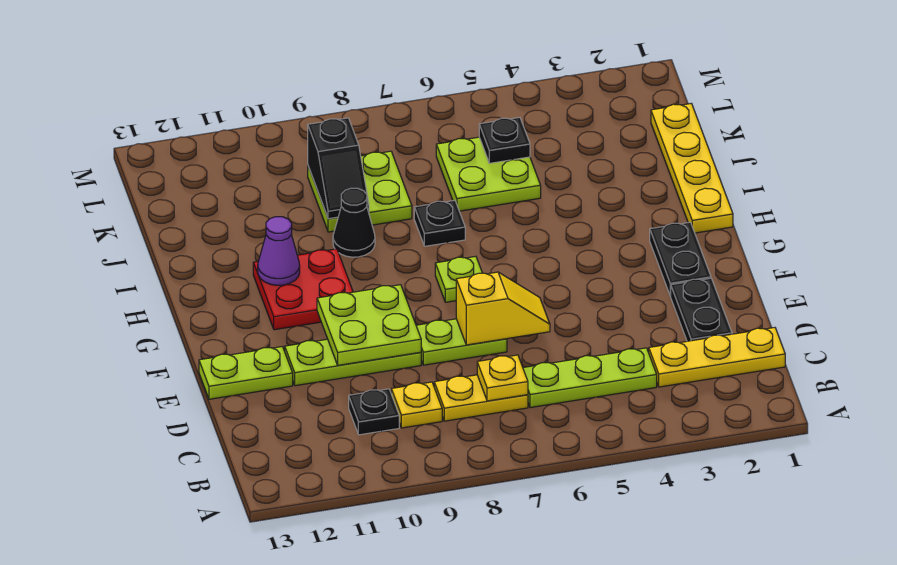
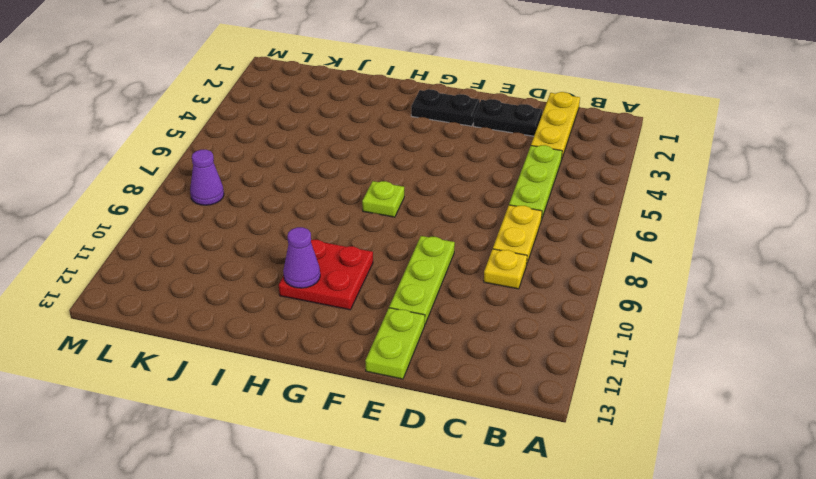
purple 1x1 cone [190,150,224,205] -> none
none -> black 1x1 plate [349,389,399,435]
none -> lime 1x2 plate [416,319,507,365]
none -> yellow 1x4 plate [651,103,733,233]

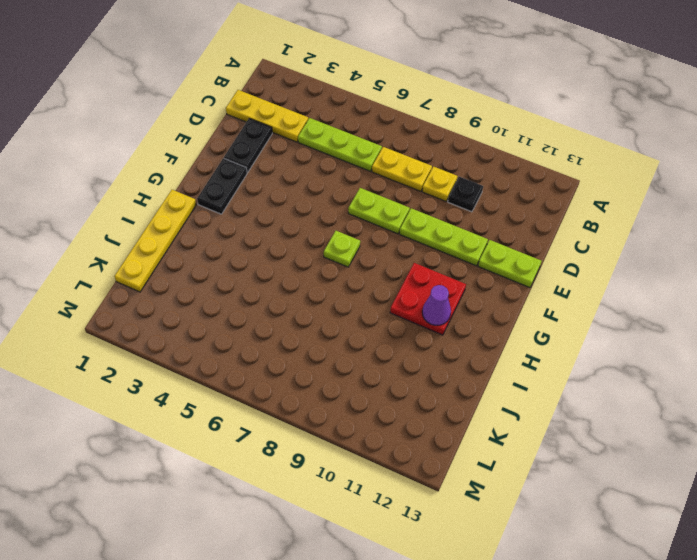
none -> black 1x1 plate [414,200,465,246]
none -> black 1x1 cone [333,188,375,257]
none -> lime 2x2 plate [436,137,541,211]

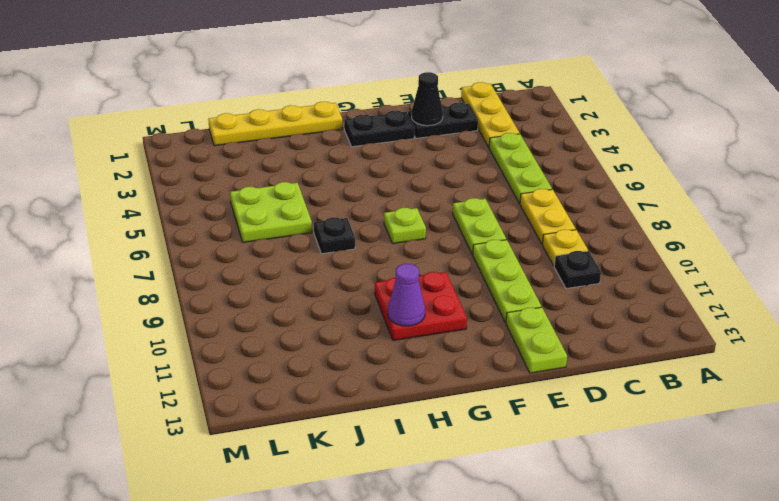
black 1x1 cone [412,72,443,126] -> black 1x1 cone moved to [333,188,375,257]
none -> lime 2x2 plate [308,151,412,232]
none -> yellow 1x1 plate [477,355,528,401]
none -> yellow 1x2 slope [456,272,550,345]

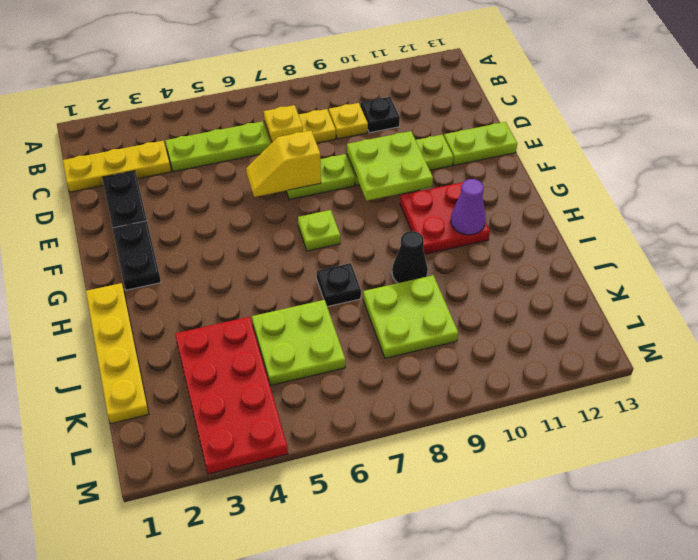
red 2x4 plate [175,317,288,474] -> none
none -> black 1x2 slope [308,118,369,219]
none -> black 1x1 plate [479,117,530,163]

